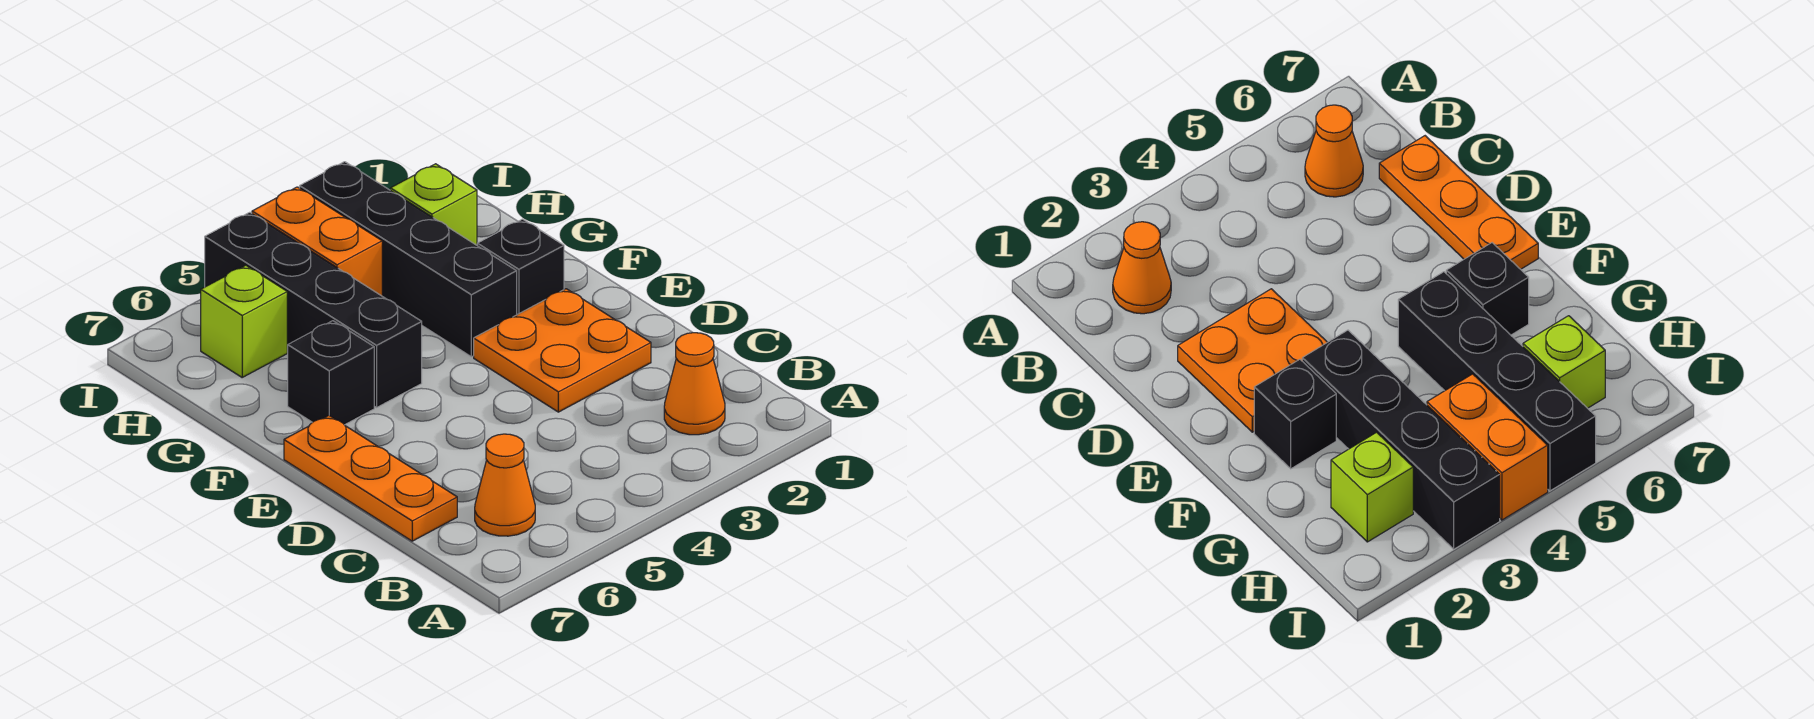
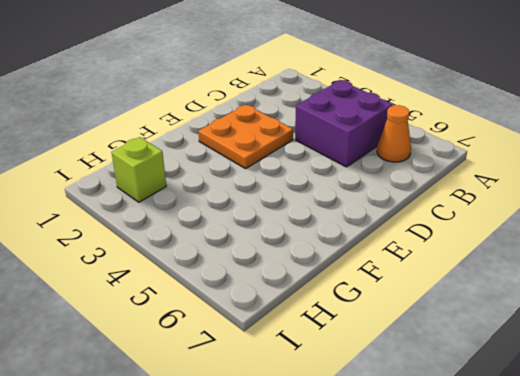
purple 2x2 brick [295,80,393,167] -> none
none -> orange 1x1 cone [664,333,725,435]
none -> orange 1x3 plate [284,416,457,541]

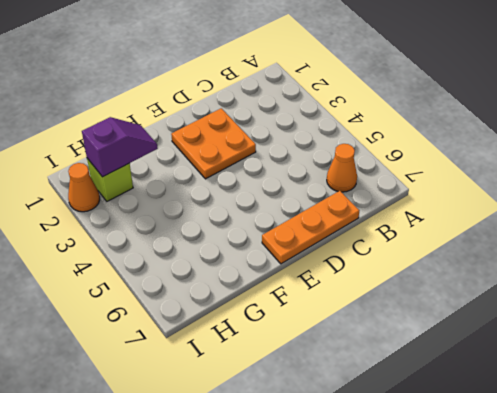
purple 1x2 slope [82,117,158,177] -> none
orange 1x1 cone [68,163,100,212] -> orange 1x1 cone moved to [664,333,725,435]
none -> black 1x1 brick [477,219,564,315]
none -> black 1x4 brick [300,162,517,357]

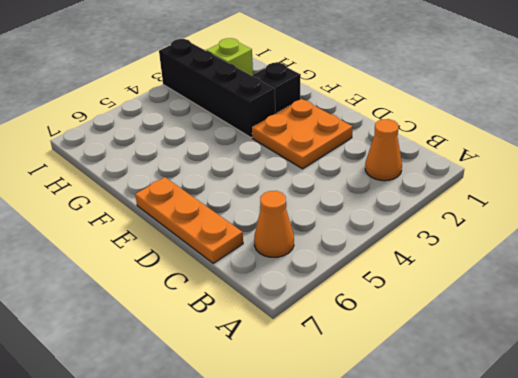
none -> black 1x4 brick [205,212,422,407]
none -> black 1x1 brick [288,321,374,425]

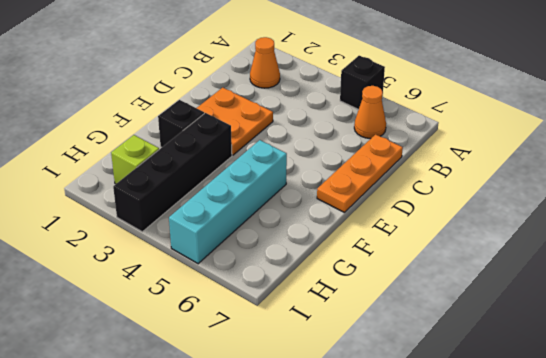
black 1x1 brick [340,56,385,110] -> black 1x1 brick moved to [288,321,374,425]
cyan 1x4 brick [169,140,287,264] -> black 1x4 brick [205,212,422,407]
none -> orange 1x2 brick [252,187,382,296]
none -> lime 1x1 brick [201,265,287,377]

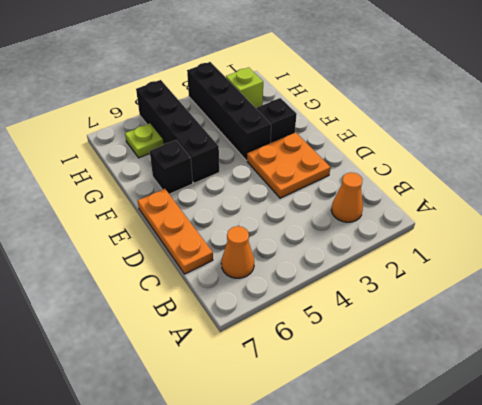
lime 1x1 plate [125,124,164,158] -> lime 1x1 brick [201,265,287,377]
none -> orange 1x2 brick [252,187,382,296]

